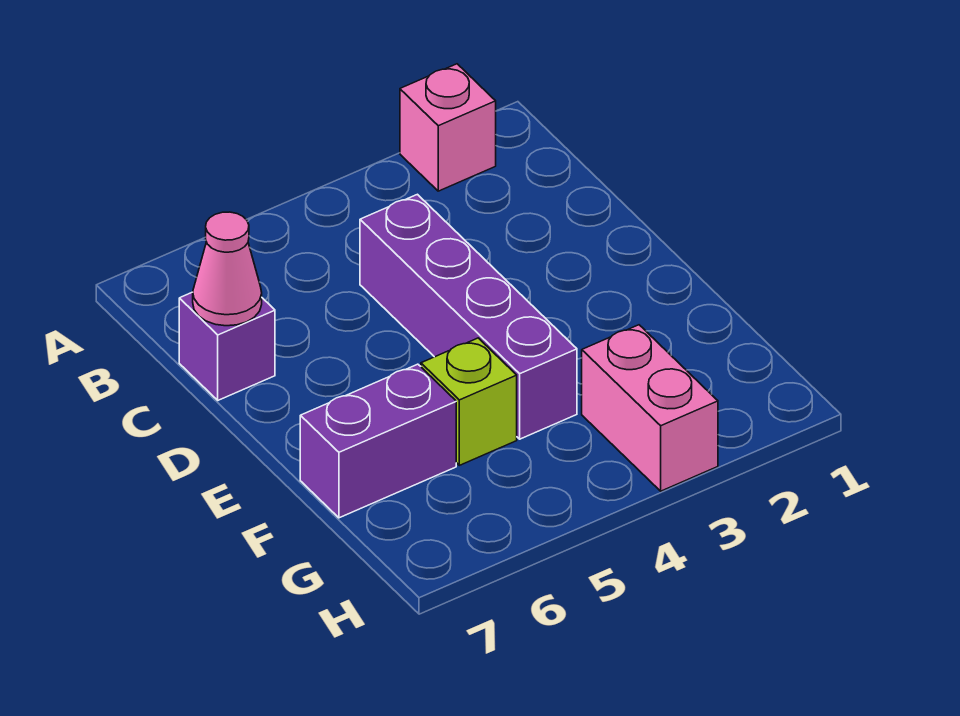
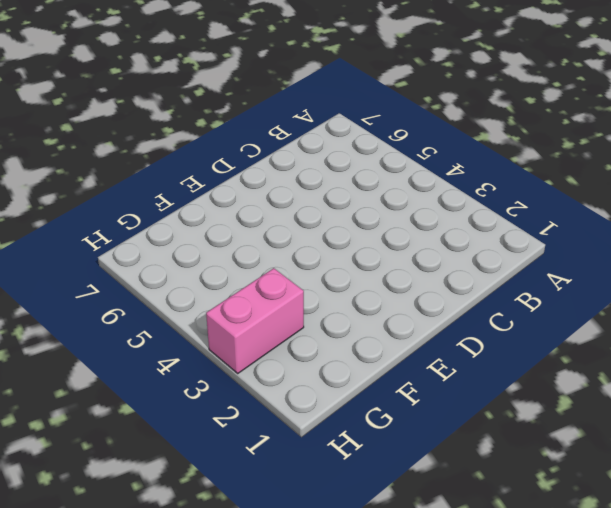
none -> pink 1x1 brick [400,64,496,191]
none -> purple 1x4 brick [360,194,577,439]

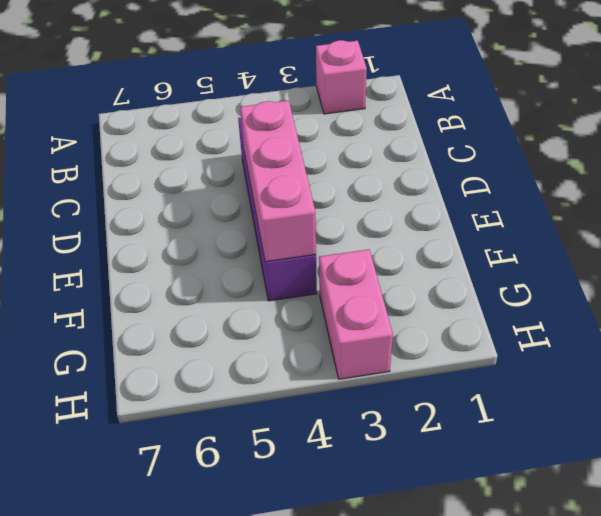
pink 1x3 brick [240,100,316,262] -> none
none -> purple 1x1 brick [179,292,275,400]
none -> lime 1x1 brick [421,338,517,465]

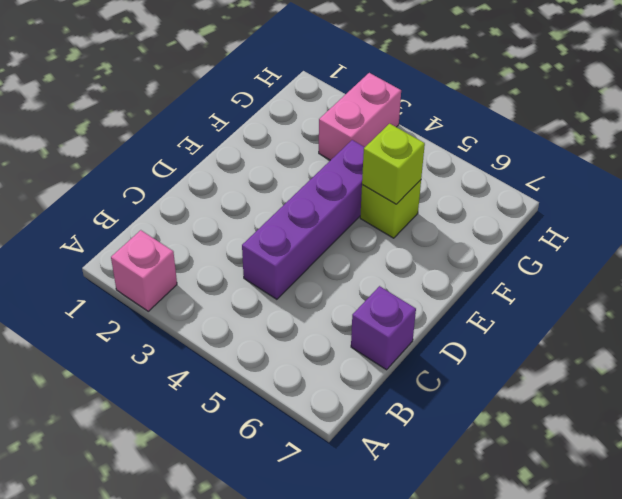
lime 1x1 brick [362,124,425,204] -> none
none -> purple 1x2 brick [300,364,456,518]
none -> pink 1x1 cone [193,212,262,326]

